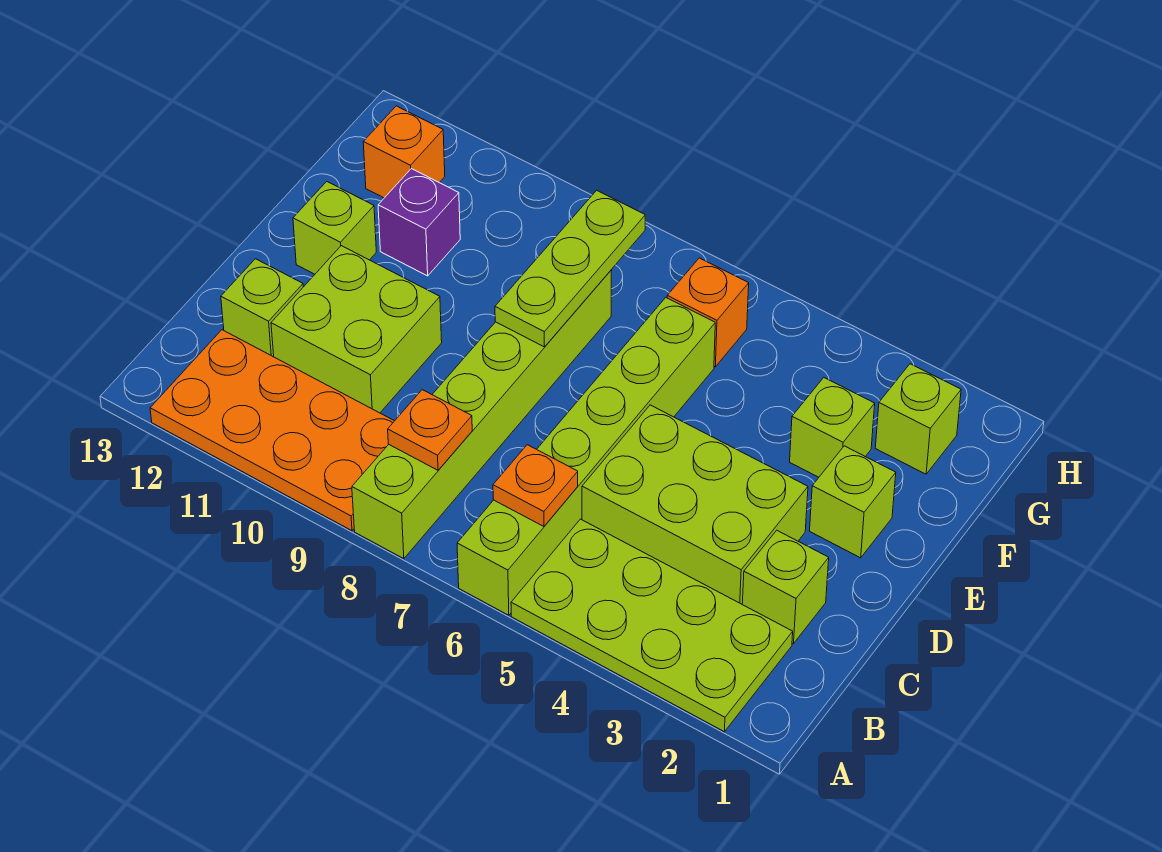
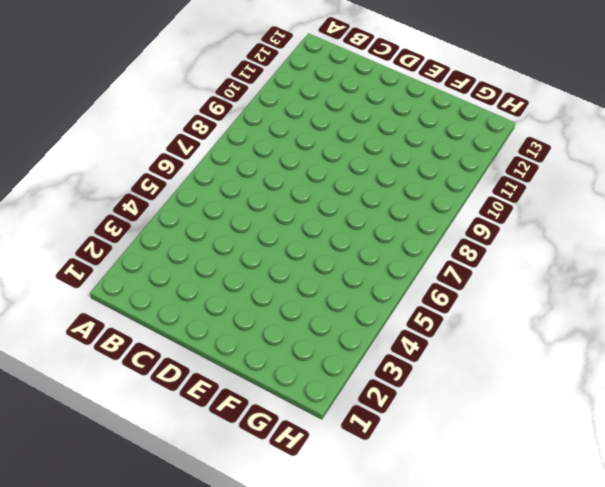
none -> lime 2x4 plate [511,519,793,732]
none -> lime 1x6 brick [457,298,715,615]
none -> lime 1x6 brick [352,270,612,559]

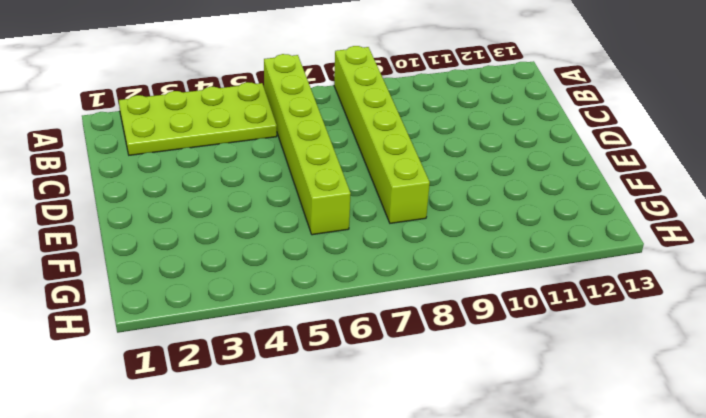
none -> orange 2x4 plate [150,330,394,531]
none -> lime 1x1 brick [742,530,829,644]
none -> lime 2x3 brick [582,405,808,604]

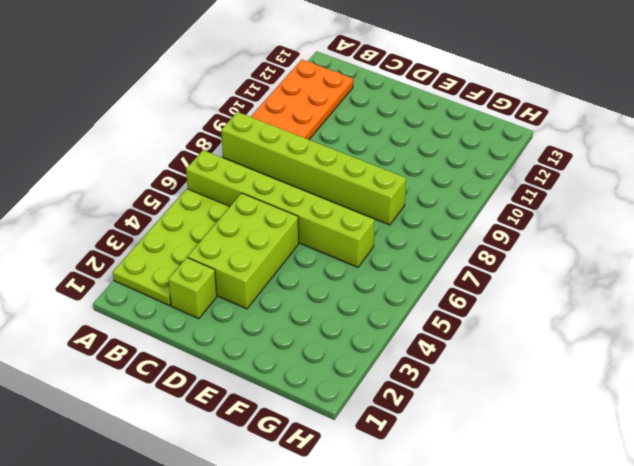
none -> lime 2x2 brick [271,246,442,413]
none -> lime 1x1 brick [221,259,303,357]
none -> lime 1x1 brick [810,446,896,558]

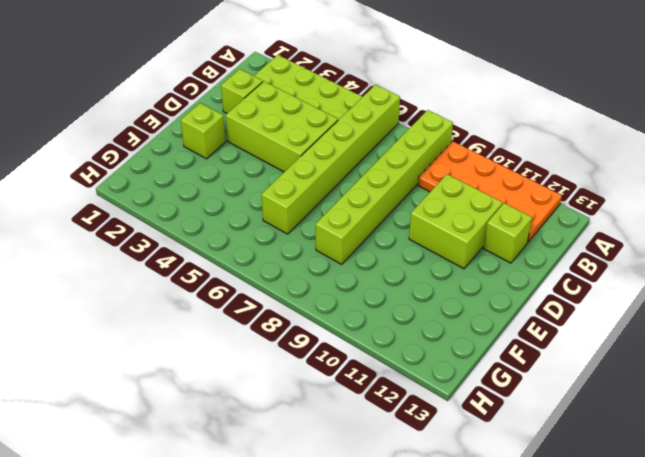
none -> lime 1x1 brick [293,182,376,274]
none -> lime 1x1 brick [790,378,875,477]
none -> purple 1x1 brick [378,169,460,276]

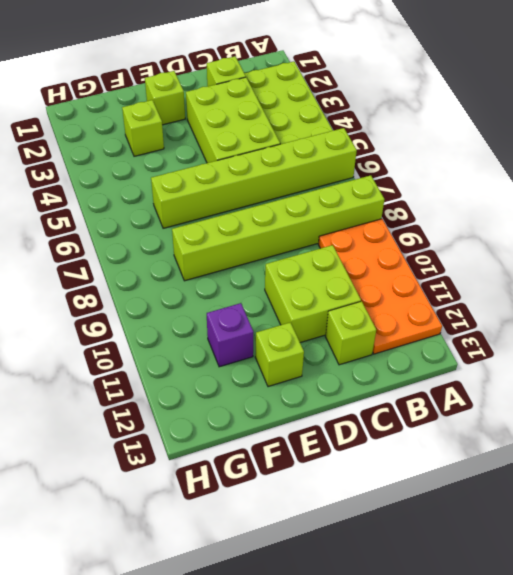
none -> lime 1x1 brick [875,364,961,474]
none -> orange 1x1 brick [667,258,749,367]
none -> orange 1x1 brick [363,106,445,198]

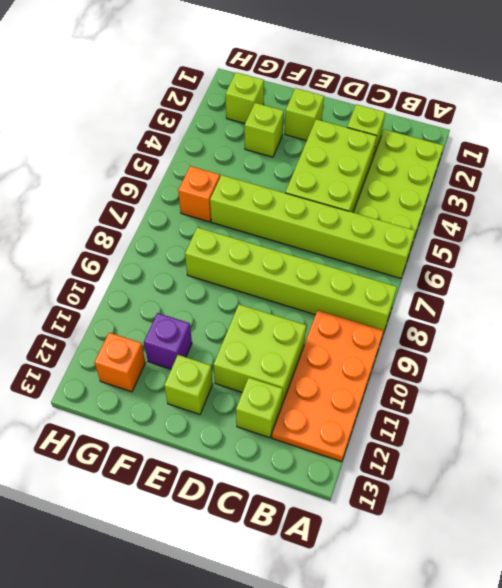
none -> orange 1x1 plate [493,445,578,526]
none -> orange 1x1 plate [388,390,472,470]
none -> lime 1x3 plate [495,190,645,347]

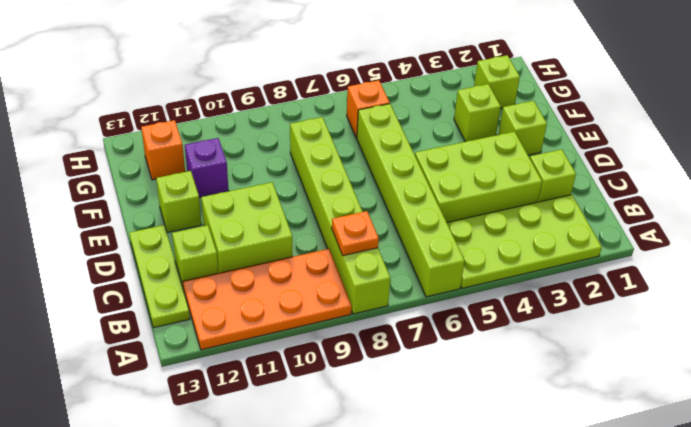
lime 1x3 plate [129,225,190,328] -> lime 1x3 plate moved to [495,190,645,347]
none -> orange 1x1 plate [493,445,578,526]

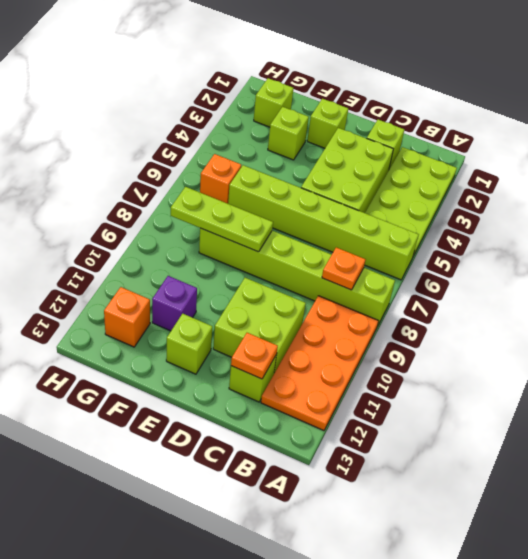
orange 1x1 plate [231,333,278,379] -> orange 1x1 plate moved to [493,445,578,526]

